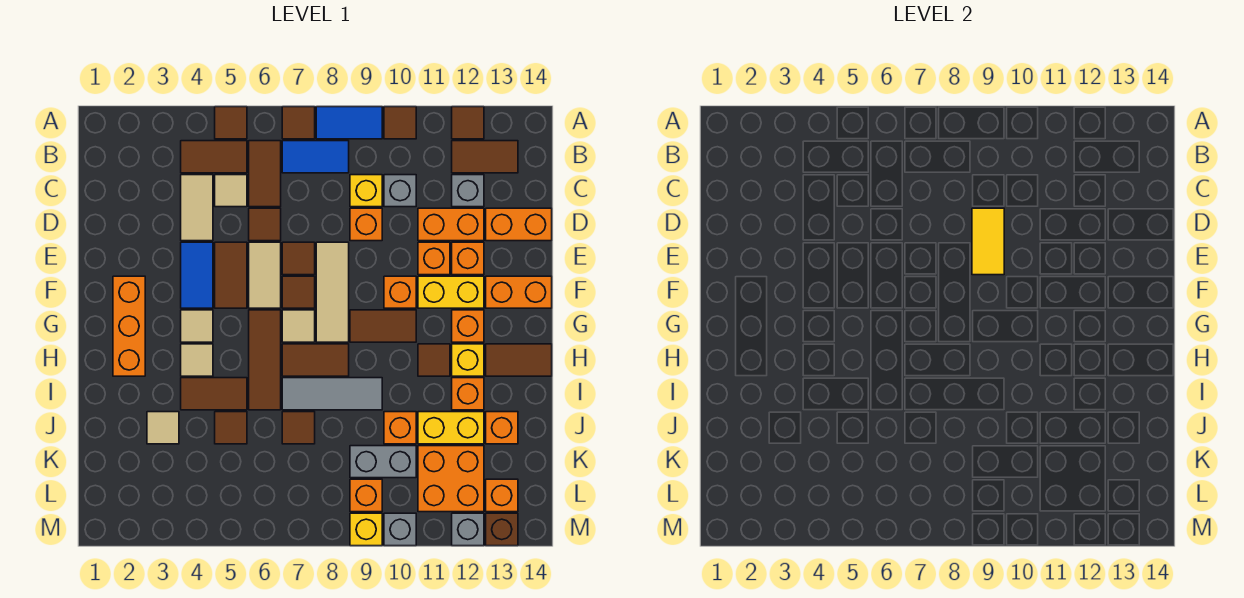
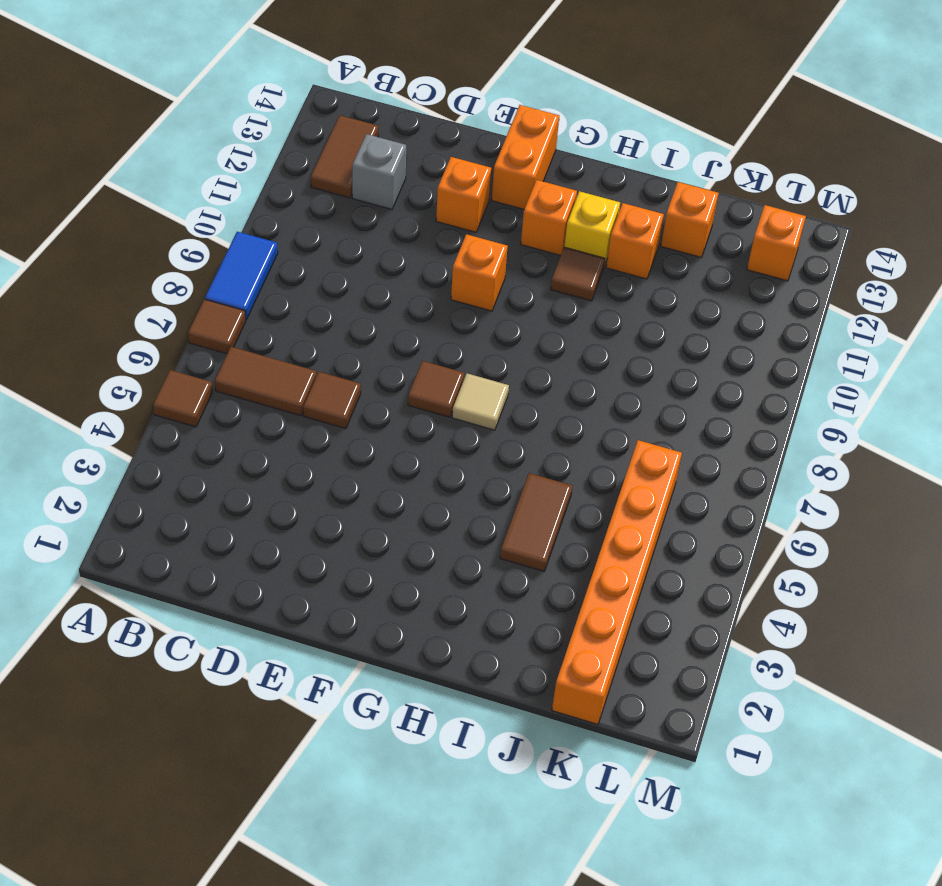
orange 1x6 brick [552,440,682,724] -> none
none -> brown 1x1 tile [384,107,416,139]
none -> brown 1x1 tile [452,107,484,139]
none -> brown 1x2 tile [181,141,247,173]
none -> blue 1x2 tile [282,141,349,173]

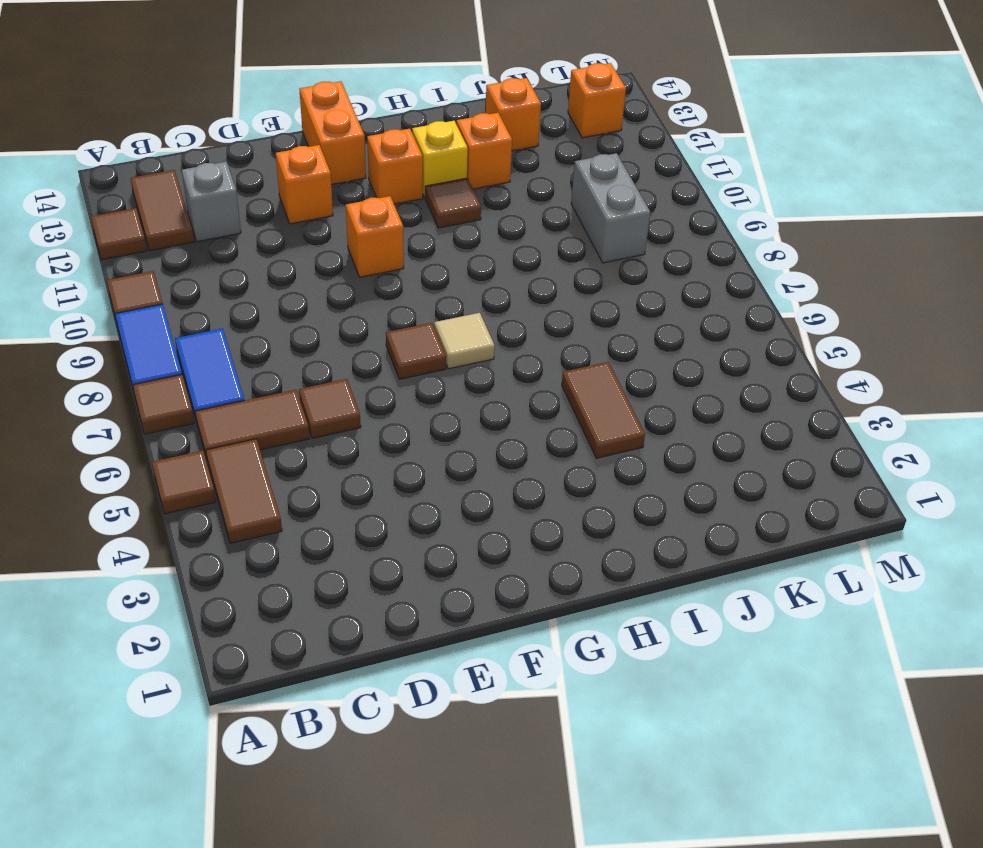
none -> tan 1x2 tile [181,175,213,241]
none -> tan 1x1 tile [215,175,247,207]
none -> yellow 1x1 brick [350,175,382,207]
none -> grey 1x1 brick [384,175,416,207]

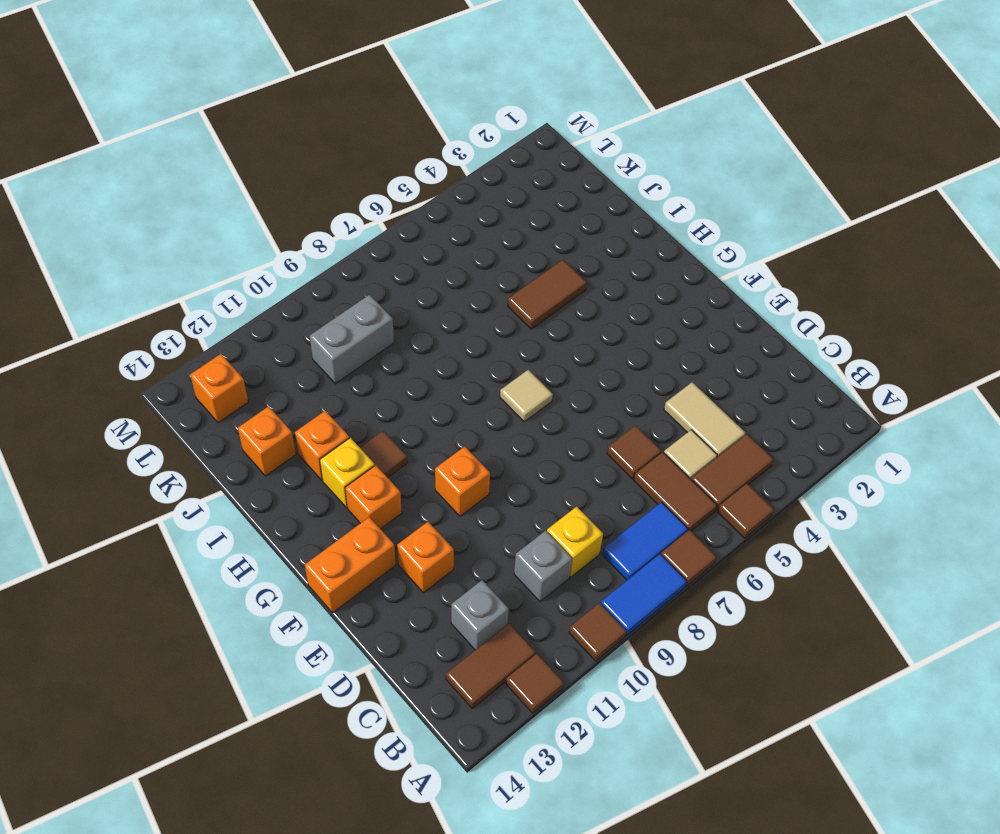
none -> orange 1x1 brick [350,208,382,241]
none -> orange 1x2 brick [418,208,484,241]
none -> orange 1x2 brick [486,208,552,241]
none -> blue 1x2 tile [181,242,213,308]

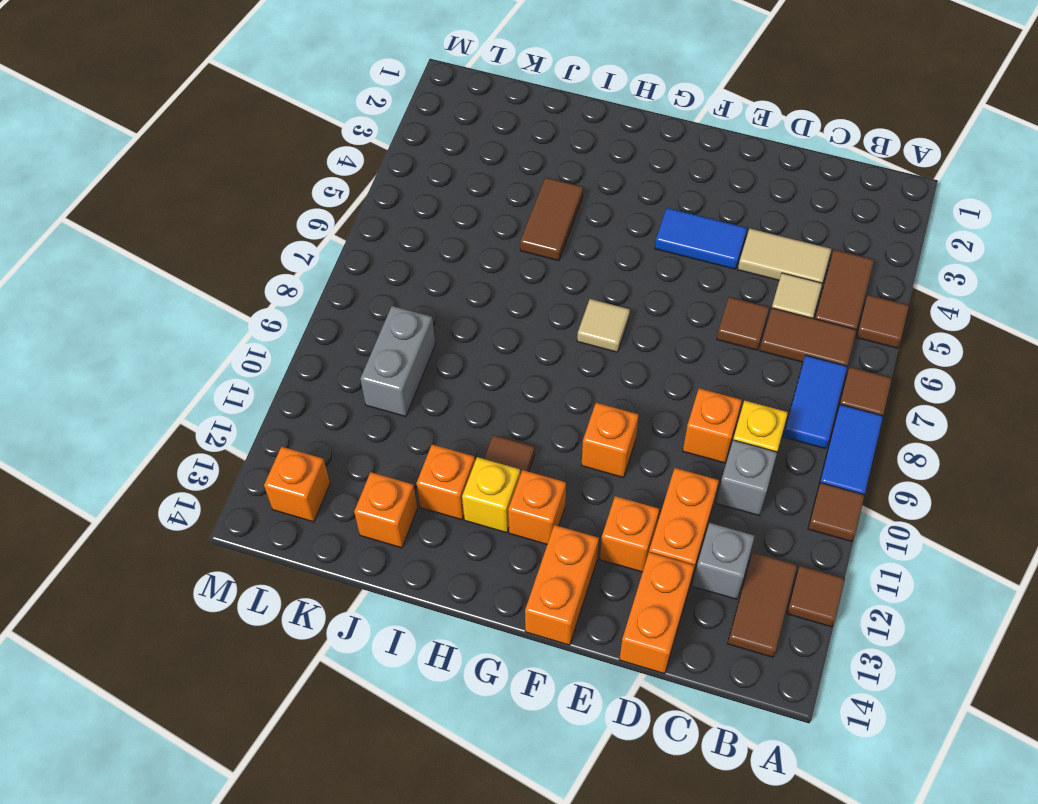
none -> brown 1x2 tile [215,242,247,308]
none -> tan 1x2 tile [249,242,281,308]
none -> brown 1x1 tile [282,242,315,275]
none -> tan 1x3 tile [316,242,349,342]

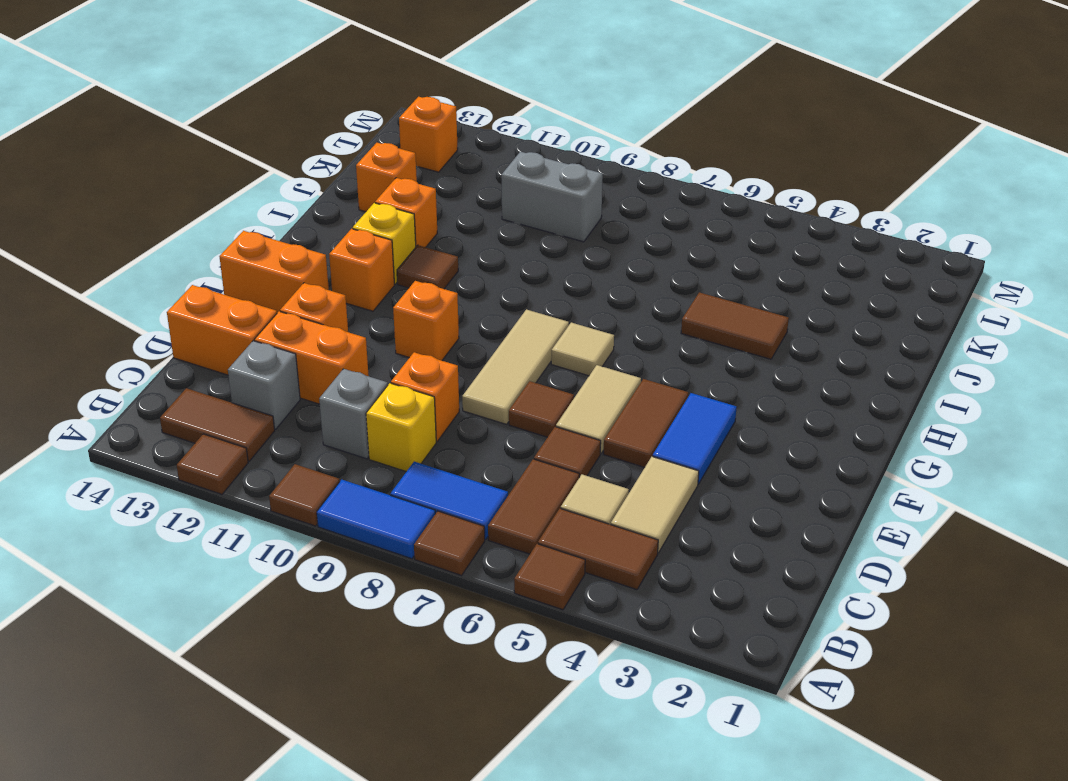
none -> orange 1x1 brick [418,242,450,275]
none -> orange 1x3 brick [113,276,145,376]
none -> brown 1x1 tile [282,276,315,308]
none -> yellow 1x2 brick [418,276,484,308]

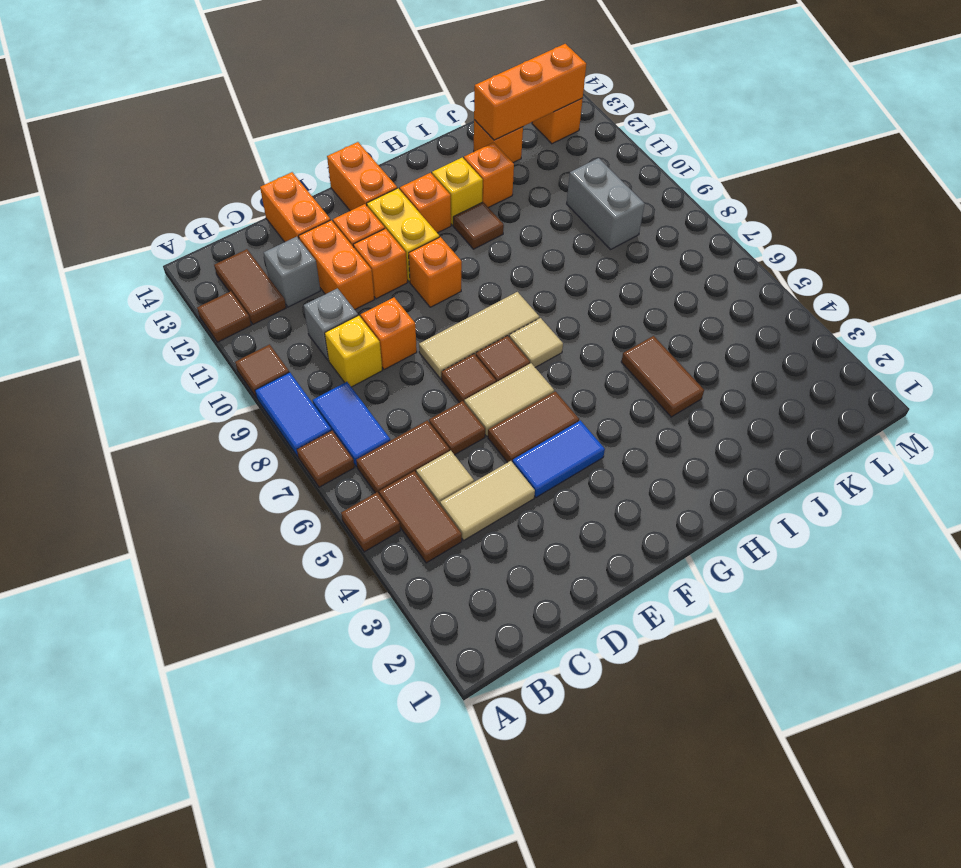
orange 1x3 brick [474,44,586,140] -> orange 1x3 brick moved to [113,276,145,376]
none -> tan 1x1 tile [181,310,213,342]
none -> brown 1x3 tile [249,310,281,410]
none -> brown 1x2 tile [350,310,416,342]
none -> tan 1x1 tile [181,344,213,376]

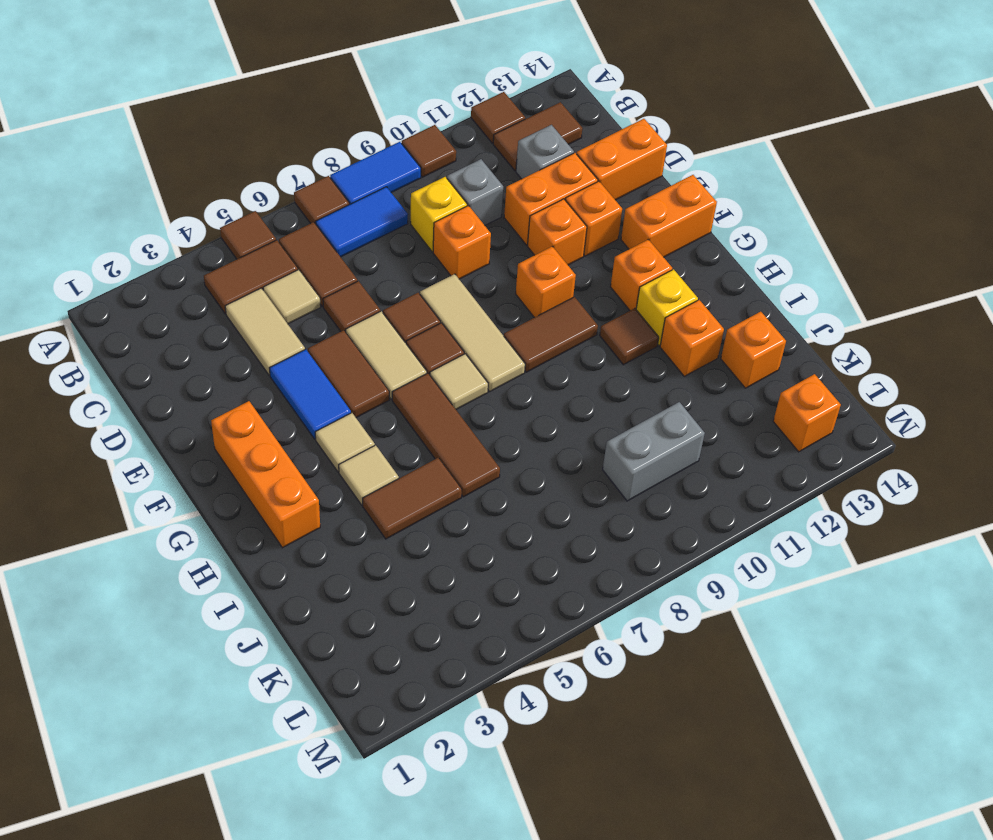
none -> yellow 1x2 brick [418,276,484,308]
none -> brown 1x2 tile [282,344,349,376]
none -> brown 1x2 tile [486,344,552,376]
none -> grey 1x3 tile [282,378,382,410]

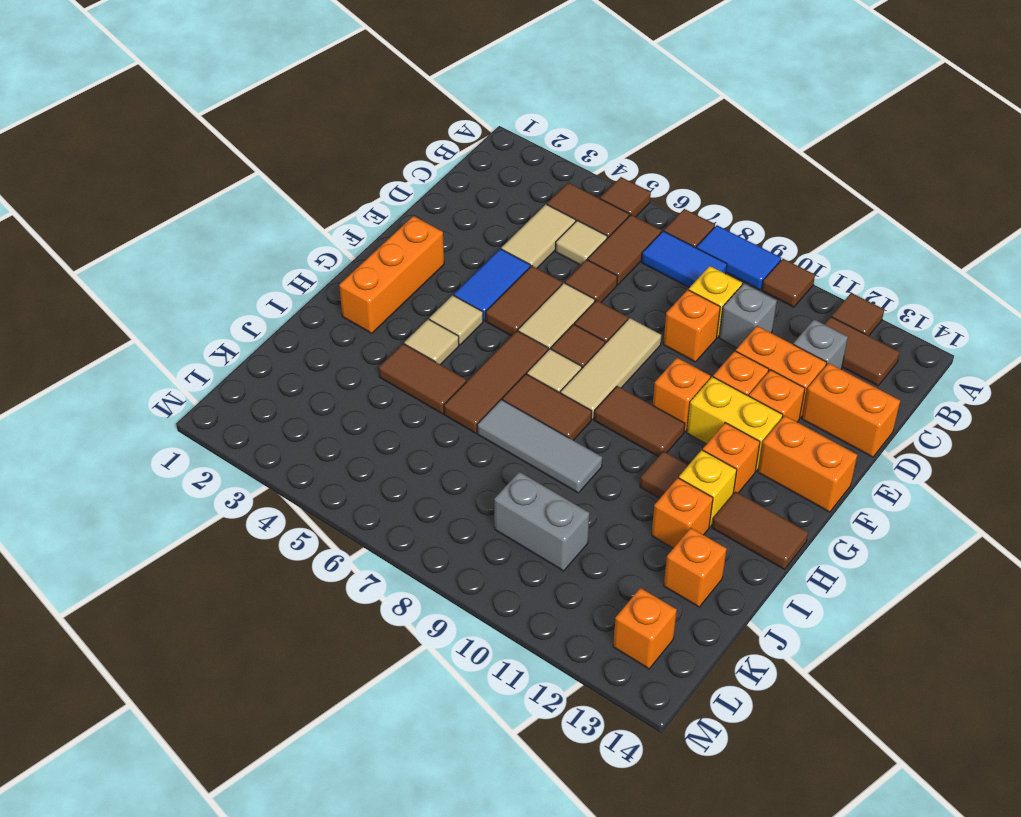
none -> tan 1x1 tile [147,412,179,444]
none -> brown 1x1 tile [215,412,247,444]
none -> brown 1x1 tile [282,412,315,444]
none -> orange 1x1 brick [384,412,416,444]

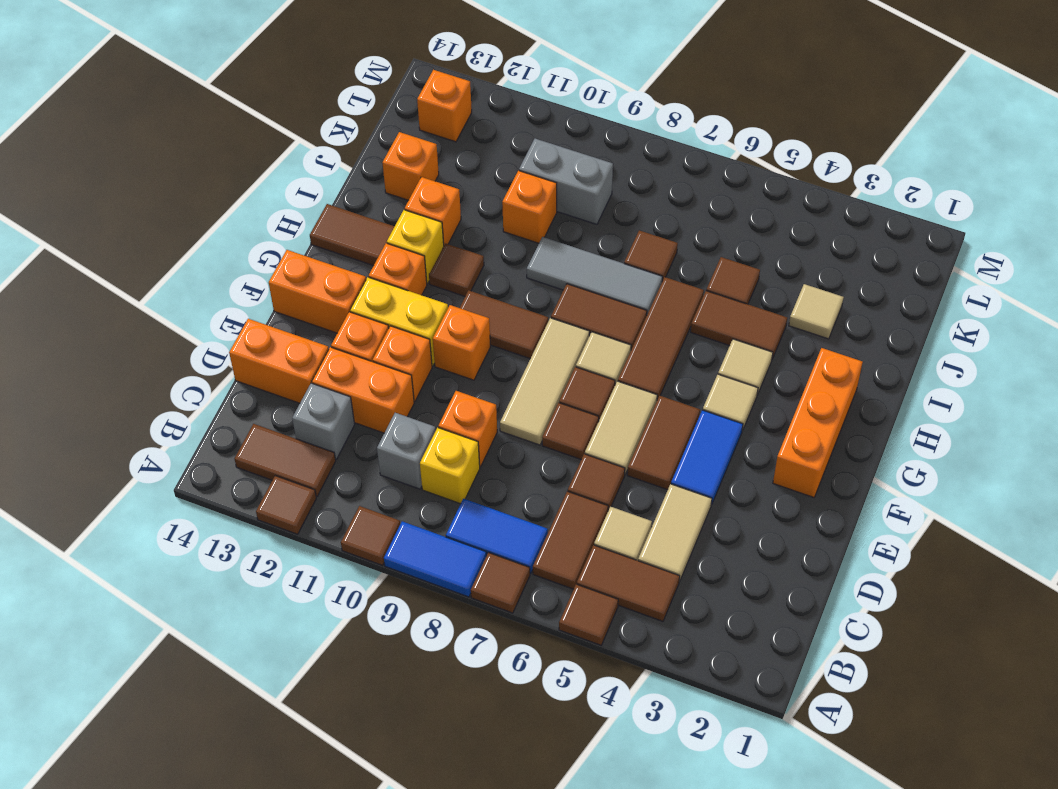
none -> yellow 1x2 brick [418,412,484,444]
none -> orange 2x2 brick [418,446,484,512]
none -> orange 1x1 brick [350,479,382,512]
none -> yellow 1x1 brick [350,513,382,546]

